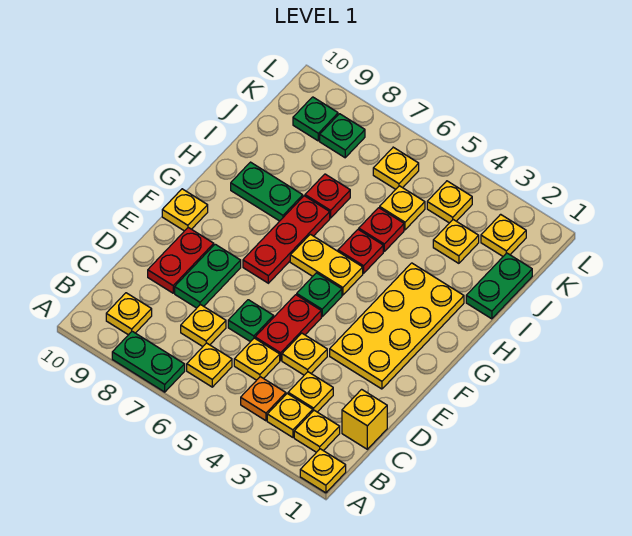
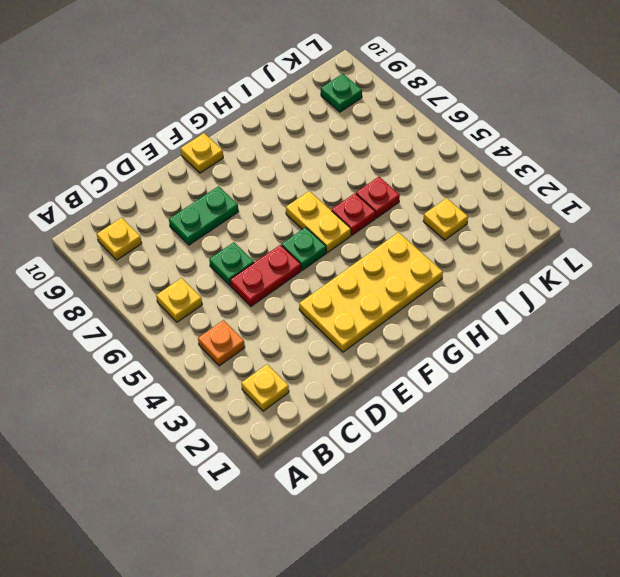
none -> yellow 1x1 plate [300,449,346,493]
none -> green 1x2 plate [112,331,185,392]
none -> yellow 1x1 plate [267,394,313,437]
none -> yellow 1x1 brick [342,389,387,449]

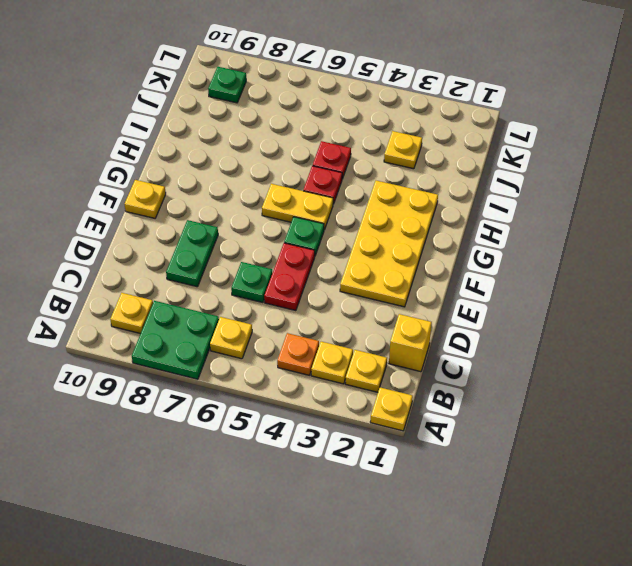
green 2x2 plate [132,301,219,379] -> green 1x2 plate [112,331,185,392]
none -> yellow 1x1 plate [288,372,333,412]
none -> yellow 1x1 plate [234,338,280,380]
none -> yellow 1x1 plate [181,305,226,346]
none -> yellow 1x1 plate [282,333,327,375]

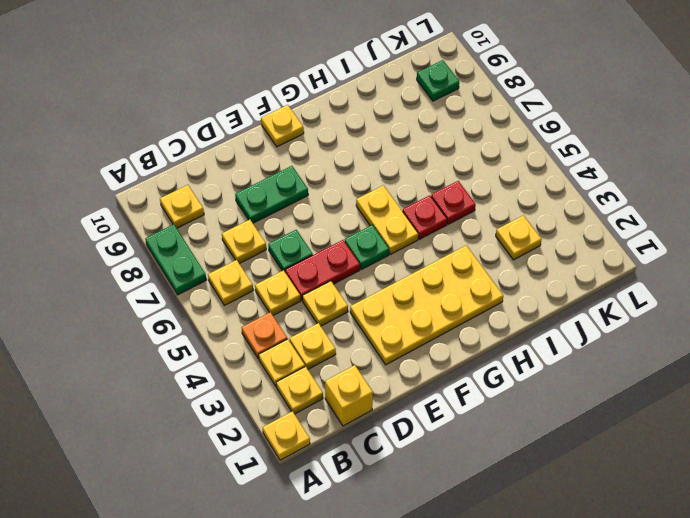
none -> red 1x2 plate [148,228,214,293]
none -> red 1x3 plate [243,196,330,283]
none -> green 1x2 plate [231,162,303,221]
none -> green 1x2 plate [466,253,532,319]

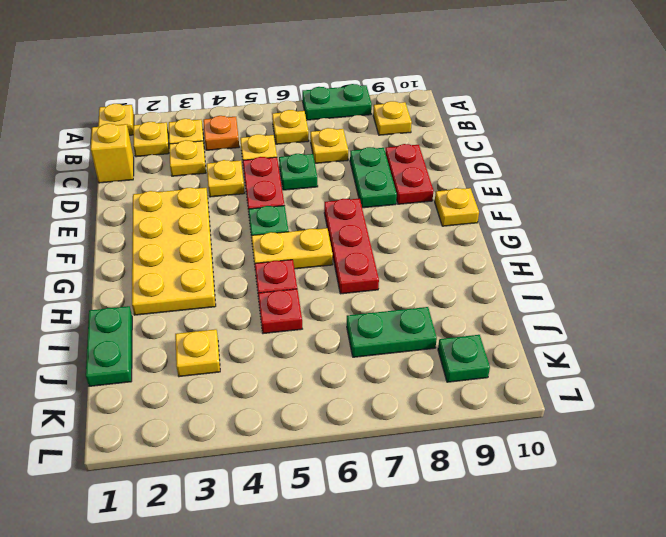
green 1x2 plate [347,307,437,357] -> green 1x2 plate moved to [231,162,303,221]
none -> red 1x1 plate [305,174,350,218]
none -> yellow 1x1 plate [380,186,425,230]
none -> yellow 1x1 plate [481,214,526,256]
none -> yellow 1x1 plate [427,181,472,223]

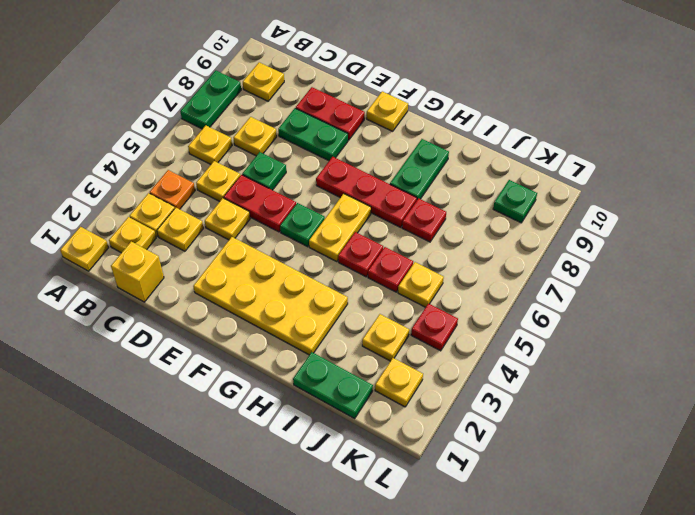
red 1x1 plate [411,304,458,351] -> yellow 1x1 plate [427,181,472,223]
none -> yellow 1x1 plate [373,147,419,189]
none -> green 1x1 plate [320,114,365,158]

